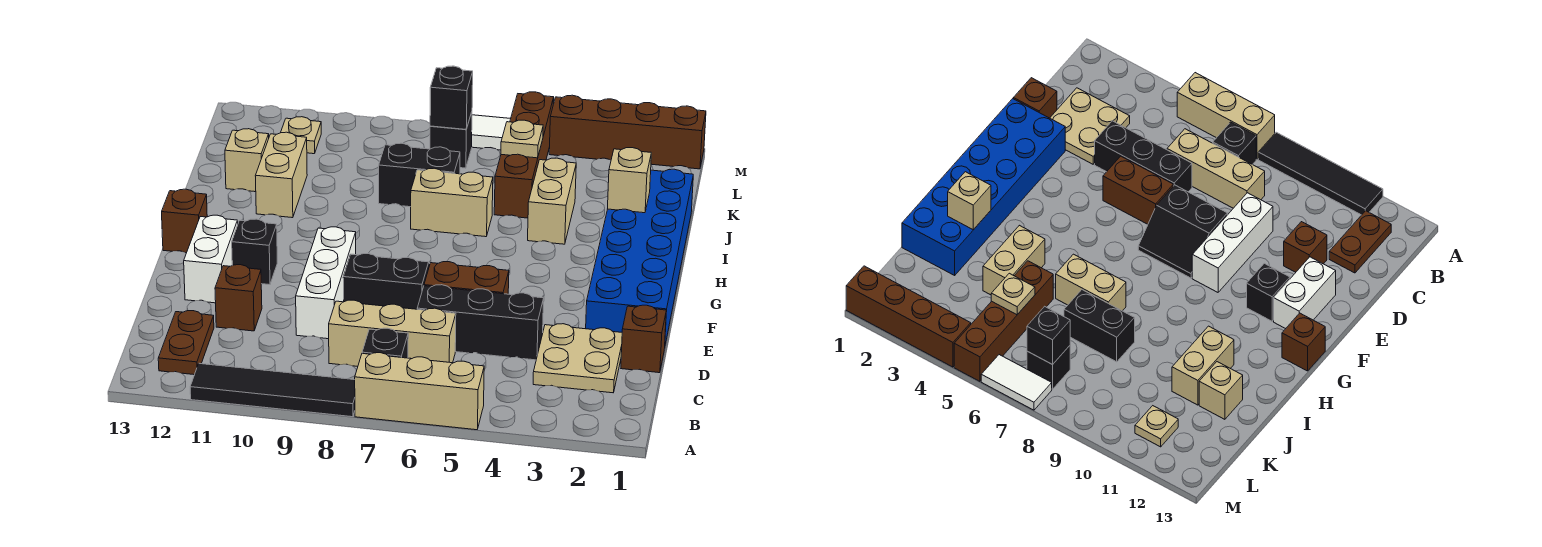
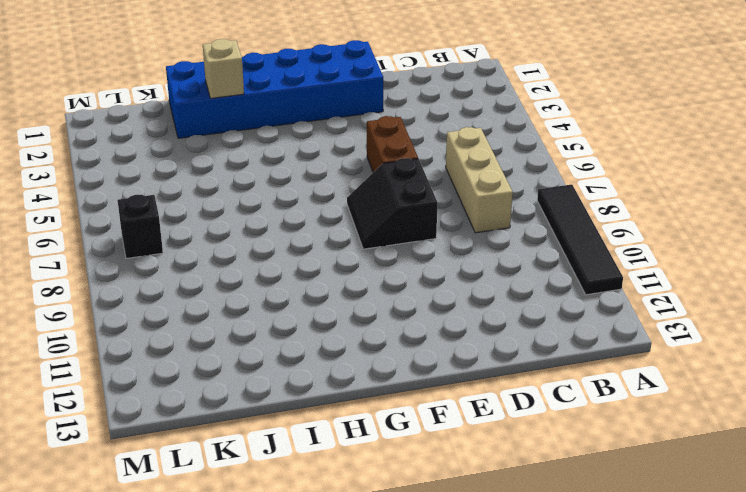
none -> tan 1x3 brick [355,353,484,430]
none -> black 1x1 brick [362,328,408,358]
none -> brown 1x2 plate [158,311,214,375]

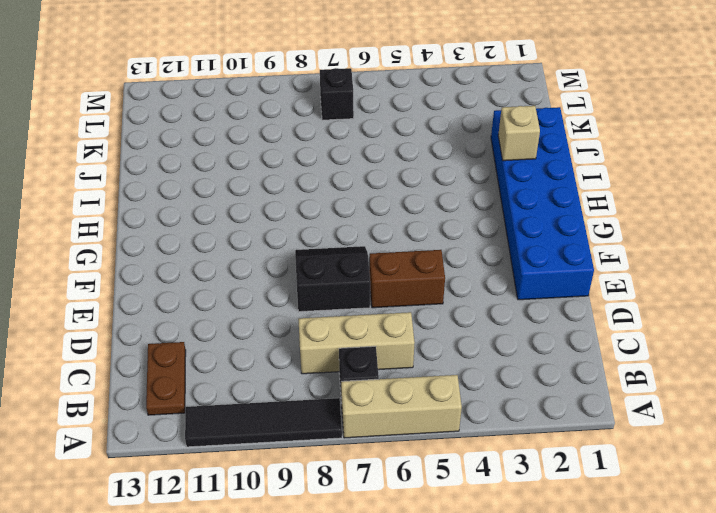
none -> tan 2x2 plate [533,324,622,393]
none -> brown 1x1 brick [621,305,666,373]
none -> black 1x3 brick [417,285,544,360]

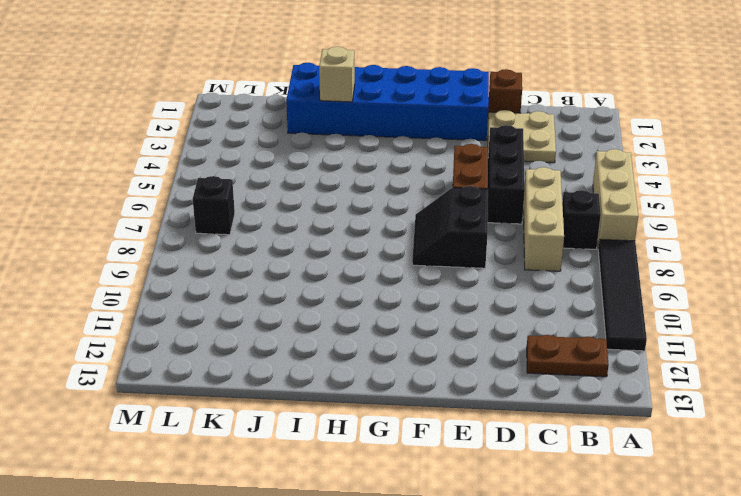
none -> white 1x3 brick [296,227,356,339]
none -> brown 1x1 brick [215,265,262,331]
none -> white 1x2 brick [184,215,238,303]

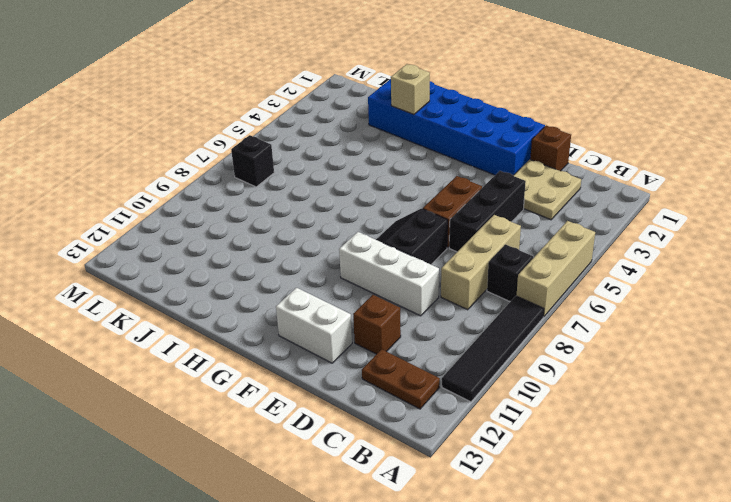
none -> black 1x1 brick [232,219,277,285]
none -> brown 1x1 brick [162,189,207,253]
none -> tan 1x2 brick [528,158,576,244]

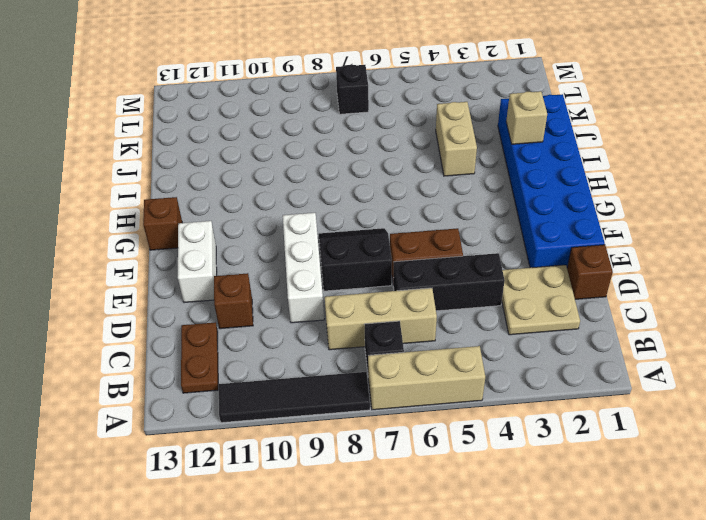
none -> black 1x1 brick [232,219,277,285]
none -> tan 1x2 brick [411,168,493,237]
none -> tan 1x2 brick [255,132,307,218]

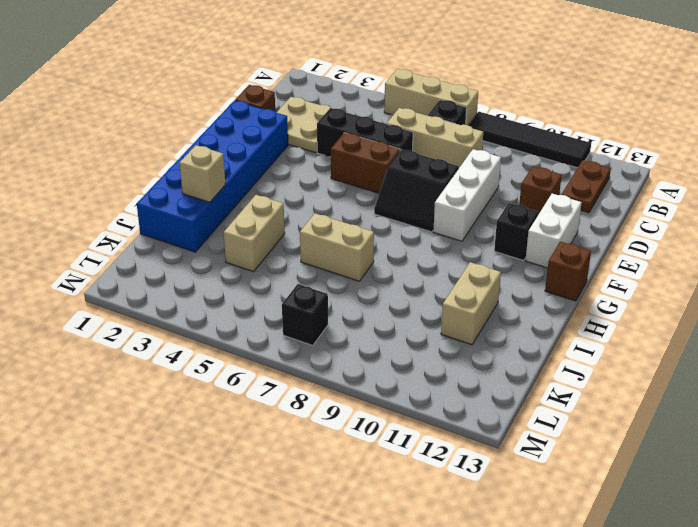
none -> brown 1x4 brick [494,92,554,218]
none -> black 1x2 brick [379,143,460,207]
none -> tan 1x1 brick [225,129,269,192]

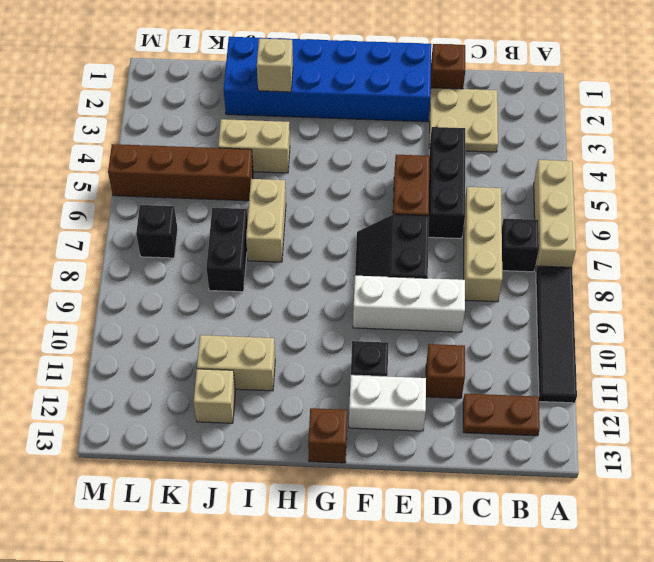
none -> tan 1x1 plate [281,117,321,154]
none -> brown 1x4 brick [549,95,706,169]
none -> white 1x2 tile [472,115,510,150]

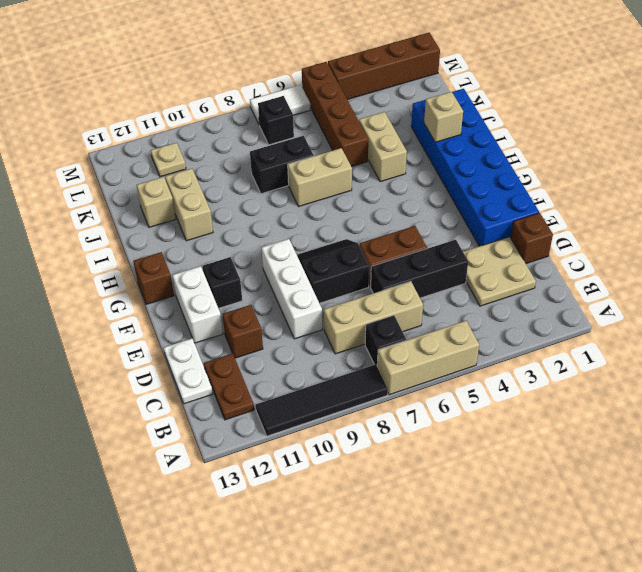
white 1x2 plate [164,338,213,404] -> none
none -> tan 1x1 plate [501,120,543,158]
none -> black 1x1 brick [430,66,473,129]

